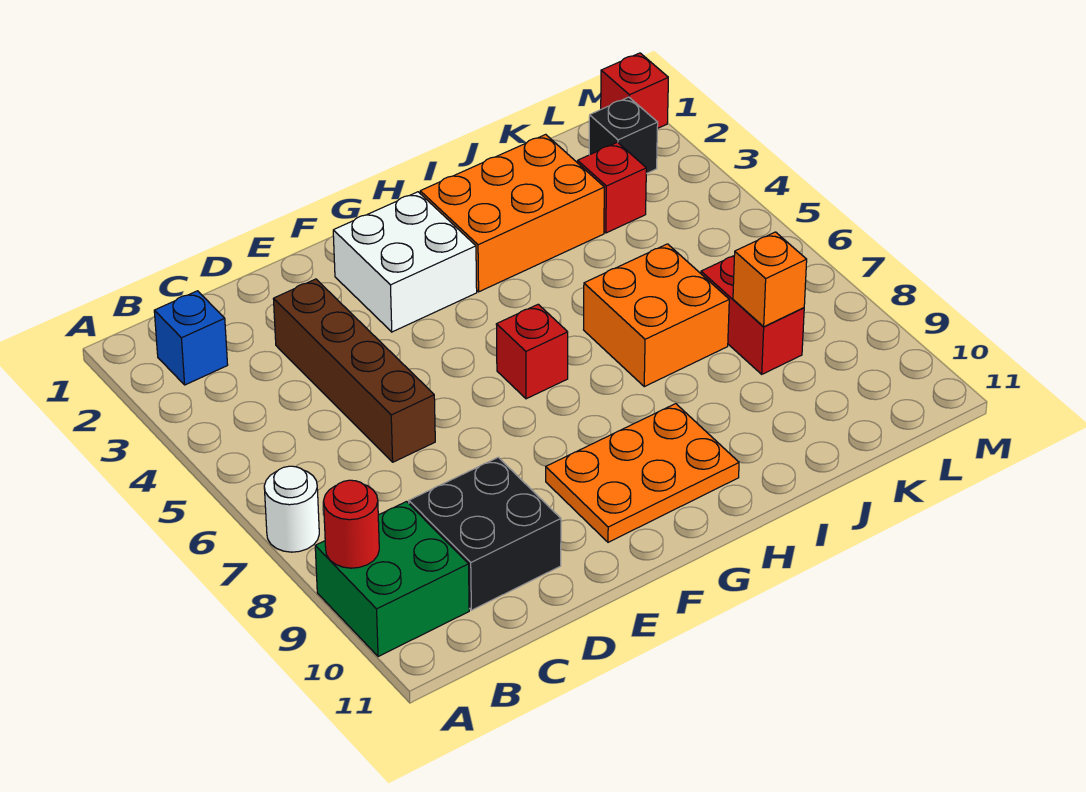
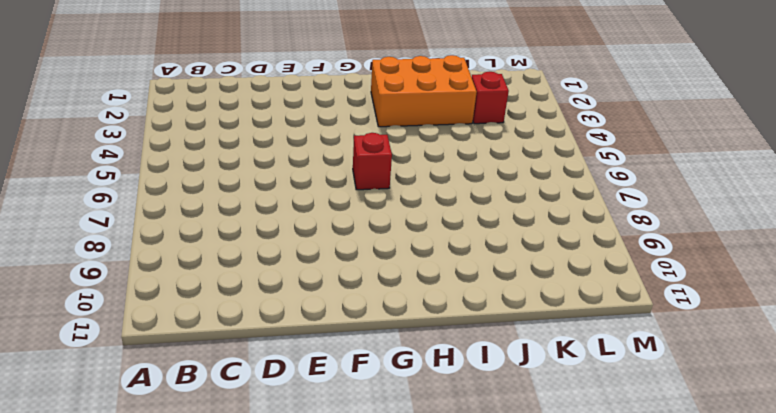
none -> white 1x1 round brick [264,466,319,552]
none -> green 2x2 brick [315,502,469,657]
none -> blue 1x1 brick [154,291,228,385]

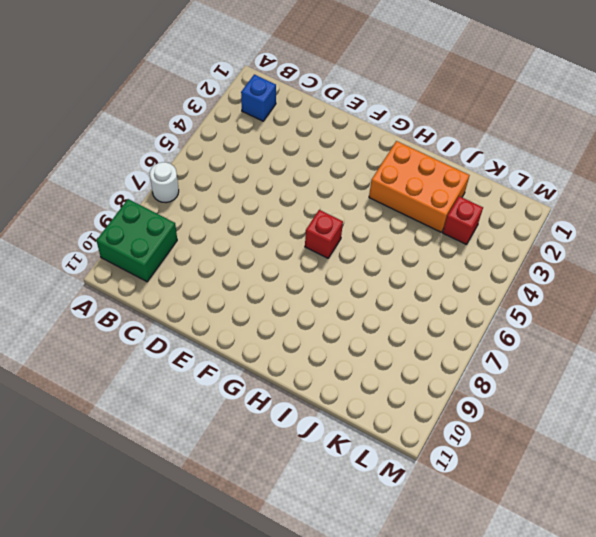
none -> black 2x2 brick [409,457,561,610]
none -> brown 1x4 brick [274,279,435,462]
none -> white 2x2 brick [333,192,477,332]

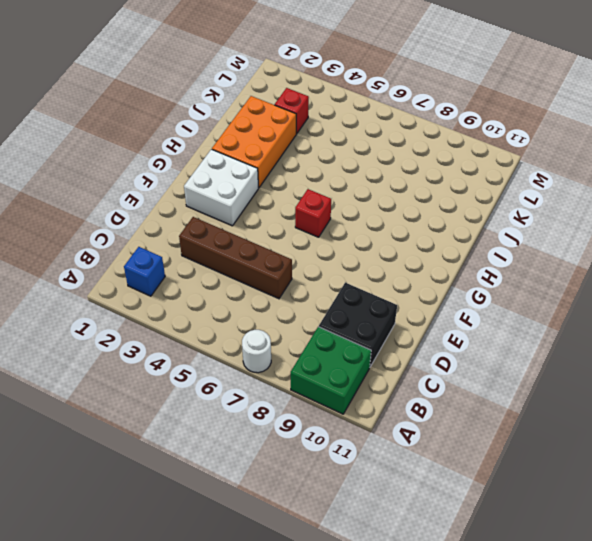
none -> orange 2x3 plate [546,404,739,542]
none -> orange 2x2 brick [584,244,729,387]
none -> red 1x2 brick [701,256,804,374]

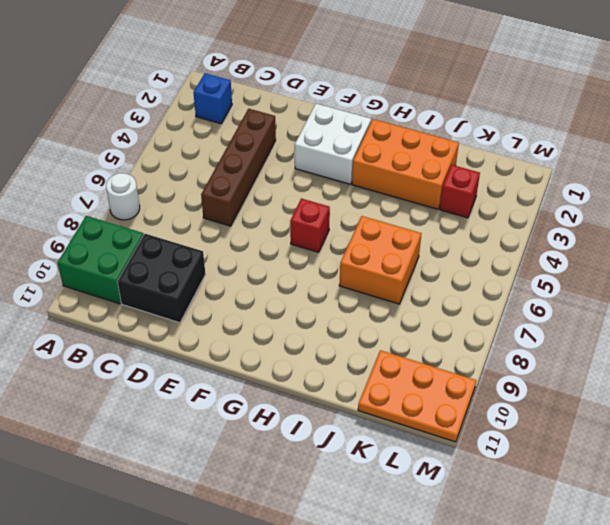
orange 2x3 plate [358,350,476,442] -> orange 2x3 plate moved to [546,404,739,542]
none -> red 1x2 brick [701,256,804,374]
none -> black 1x1 brick [589,97,658,174]
none -> red 1x1 brick [601,53,668,129]

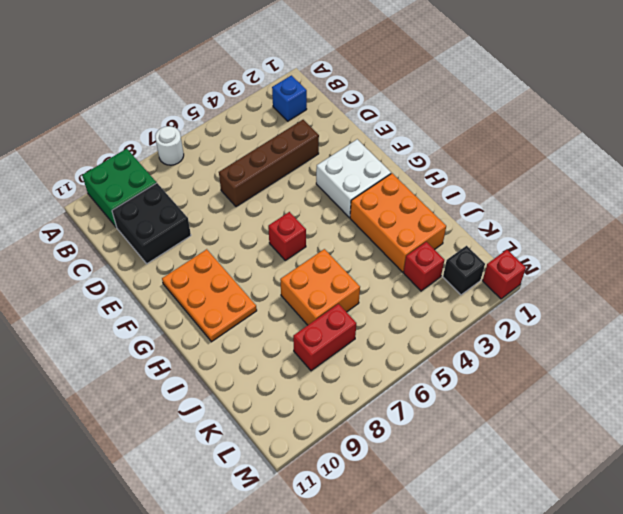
none -> red 1x1 round brick [324,480,379,568]
none -> orange 1x1 brick [733,232,807,327]

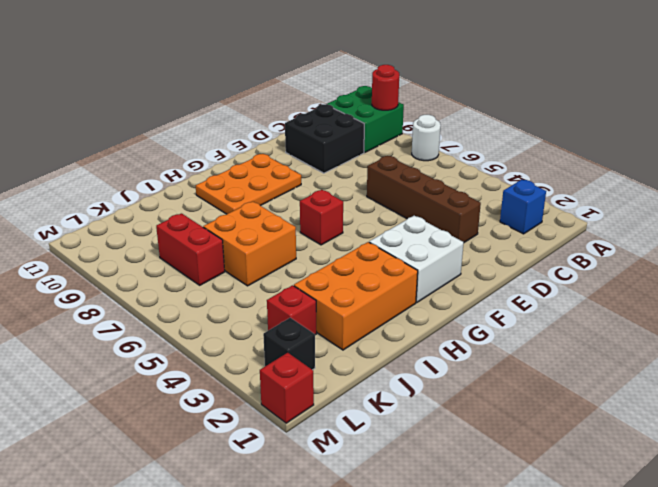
none -> orange 1x1 brick [733,232,807,327]

